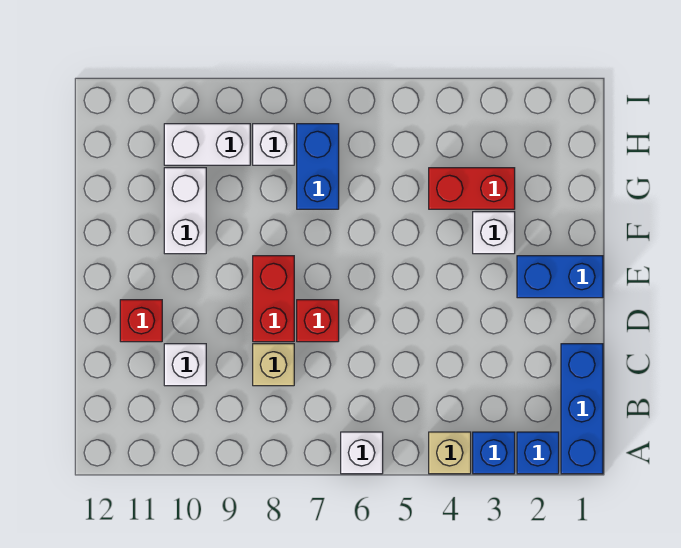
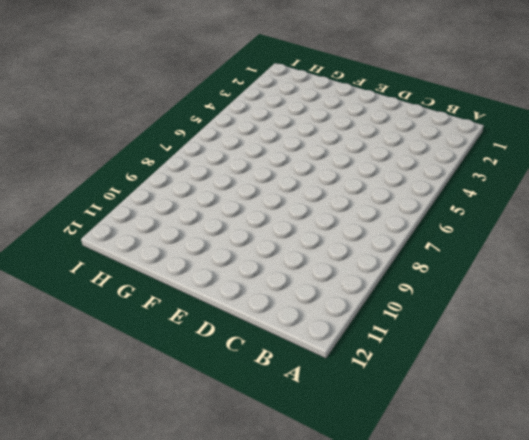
none -> blue 1x3 brick [561,344,603,474]
none -> blue 1x1 brick [517,432,559,474]
none -> blue 1x1 brick [473,432,515,474]

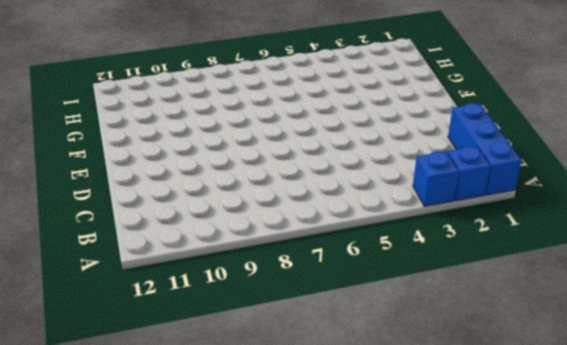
none -> tan 1x1 brick [429,432,471,474]
none -> white 1x1 brick [341,432,383,474]
none -> tan 1x1 brick [253,344,294,386]

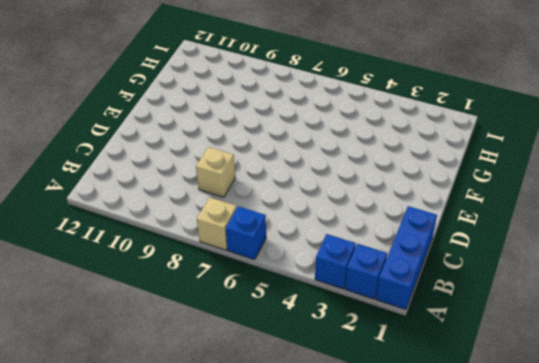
blue 1x1 brick [226,206,266,260] -> white 1x1 brick [341,432,383,474]
tan 1x1 brick [197,198,237,250] -> tan 1x1 brick moved to [429,432,471,474]
none -> white 1x1 brick [164,344,206,386]
none -> red 1x1 brick [297,300,339,342]
none -> red 1x2 brick [253,256,294,342]

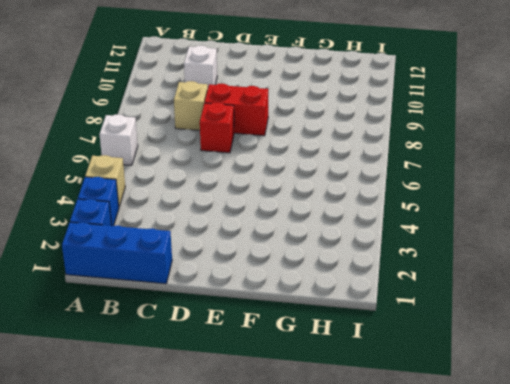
none -> red 1x1 brick [120,300,162,342]
none -> blue 1x2 brick [517,256,603,298]
none -> white 1x1 brick [473,212,515,254]

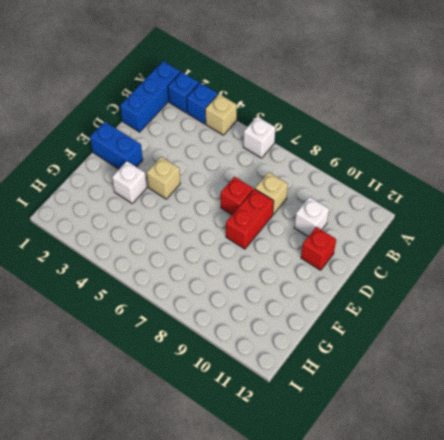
tan 1x1 brick [147,157,180,199] -> none
none -> white 1x2 brick [164,168,206,254]
none -> red 1x2 brick [429,168,515,209]
none -> blue 1x2 brick [297,124,339,209]

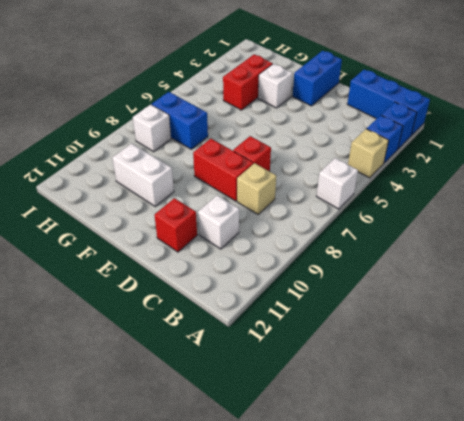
none -> white 1x2 brick [164,124,250,165]

